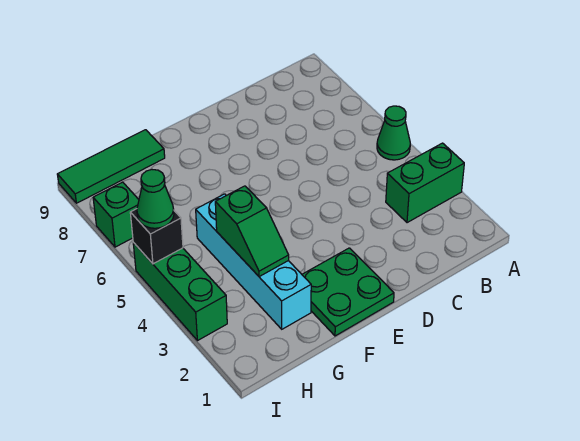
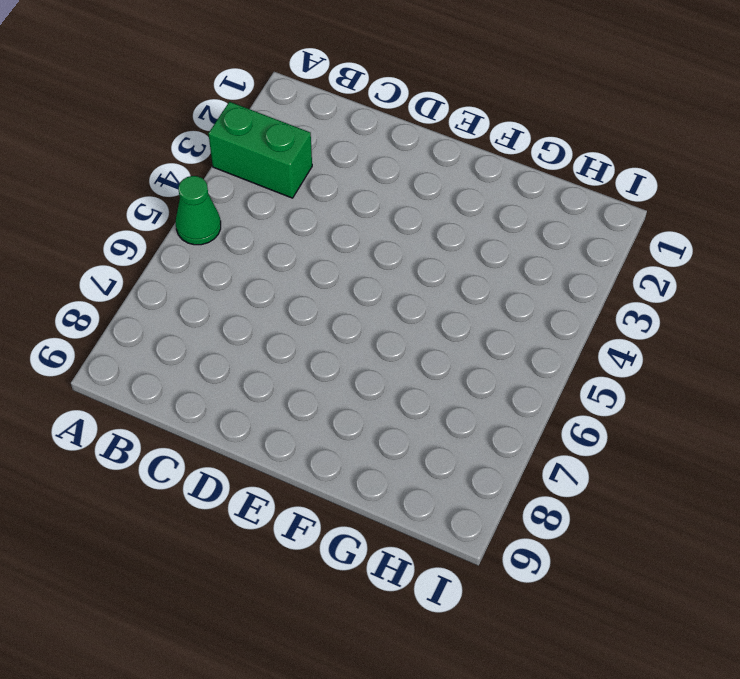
none -> green 2x2 plate [302,248,394,336]
none -> cyan 1x4 brick [196,194,311,329]

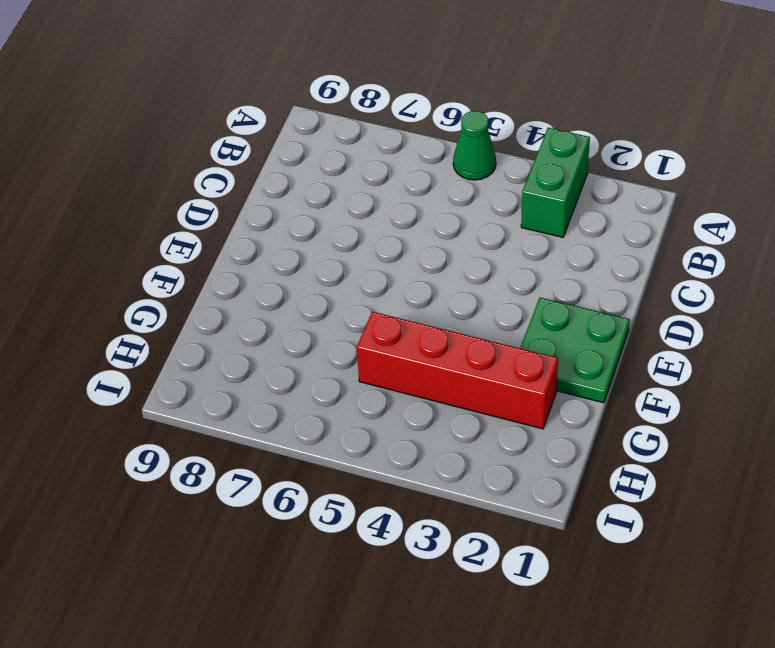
red 1x4 brick [357,312,558,429] -> cyan 1x4 brick [196,194,311,329]
none -> green 1x3 tile [57,130,165,203]
none -> green 1x3 brick [133,243,227,341]

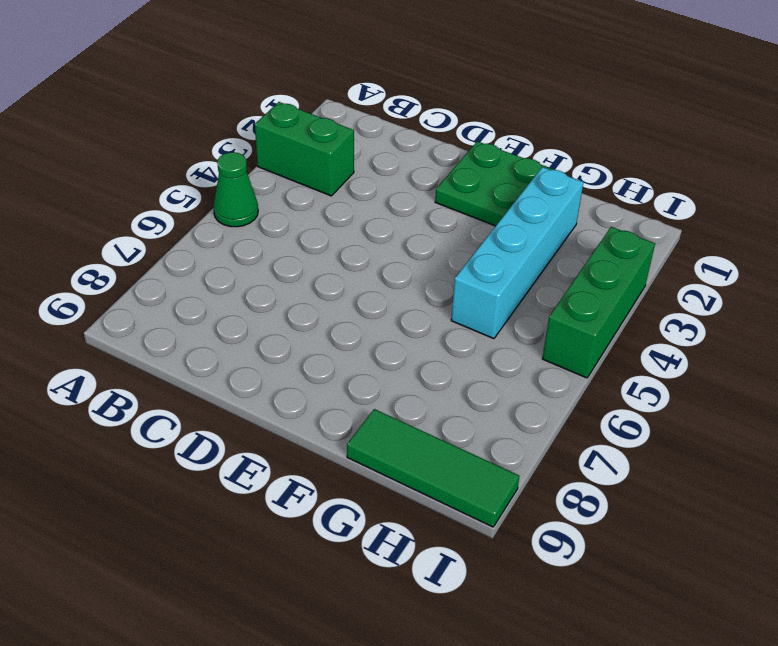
none -> green 1x1 brick [93,182,139,247]
none -> green 1x2 slope [215,186,289,277]

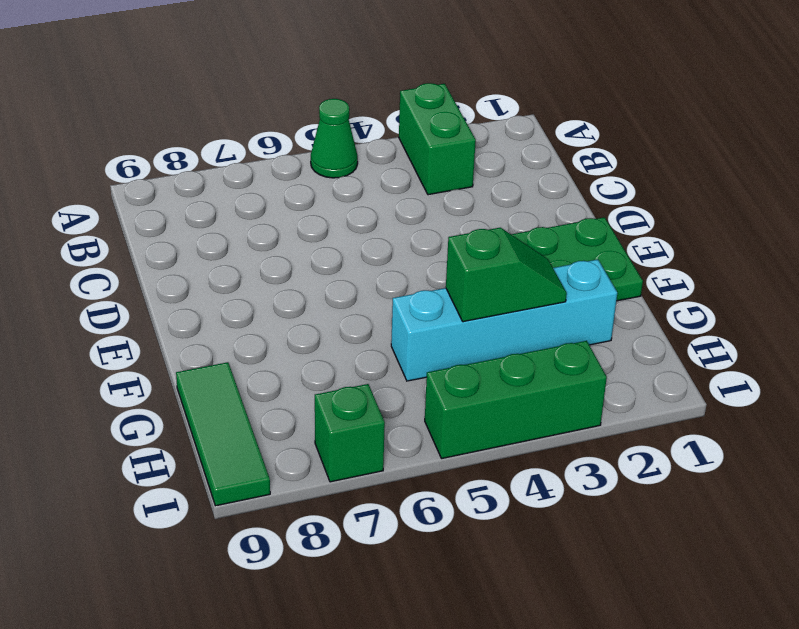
none -> black 1x1 brick [130,209,183,264]
none -> green 1x1 cone [137,170,174,228]

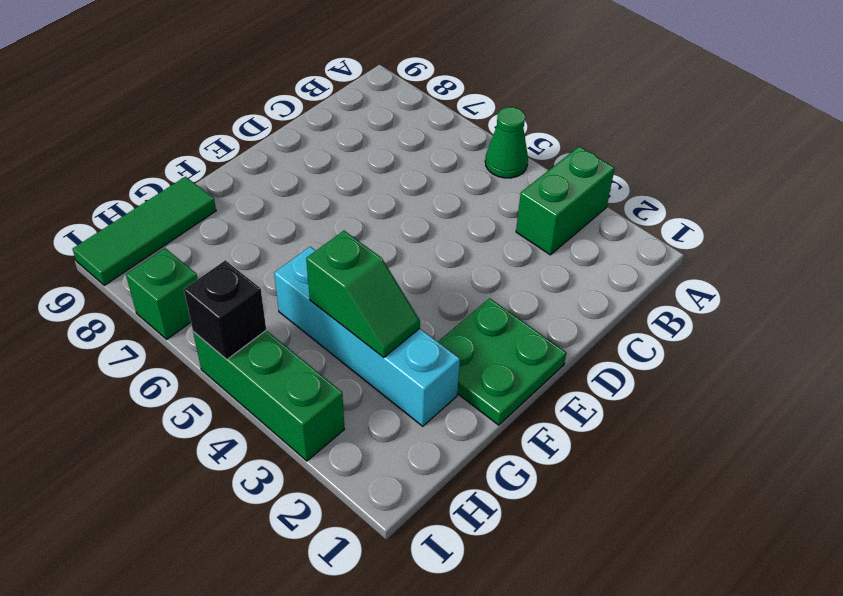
none -> green 1x1 cone [137,170,174,228]

